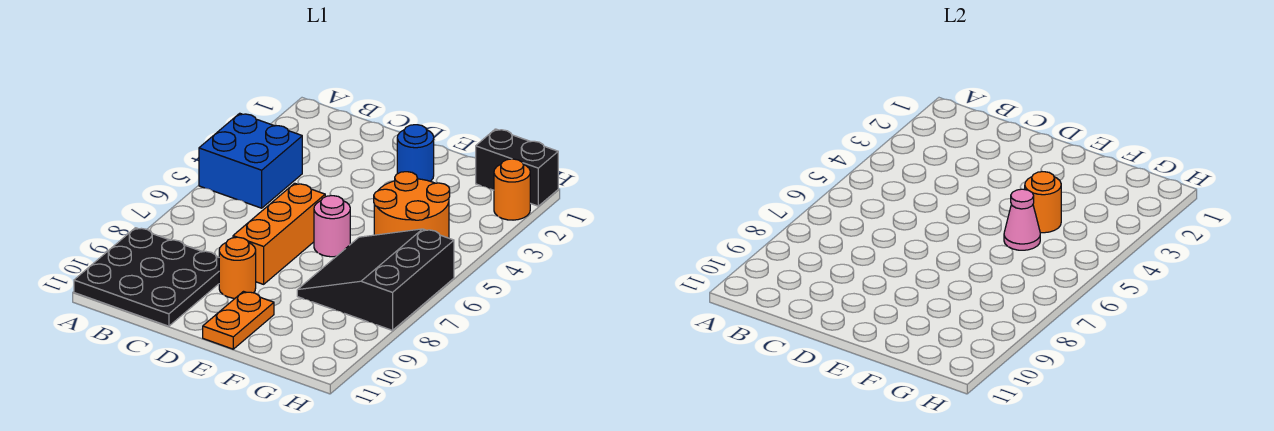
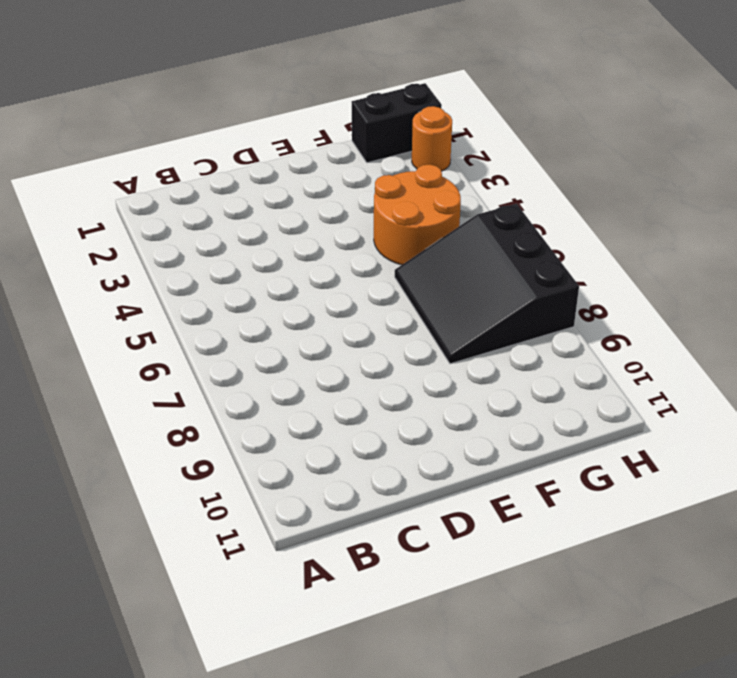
none -> blue 2x2 brick [199,113,302,208]
none -> black 3x3 plate [74,228,219,326]
none -> orange 1x3 brick [233,183,325,284]

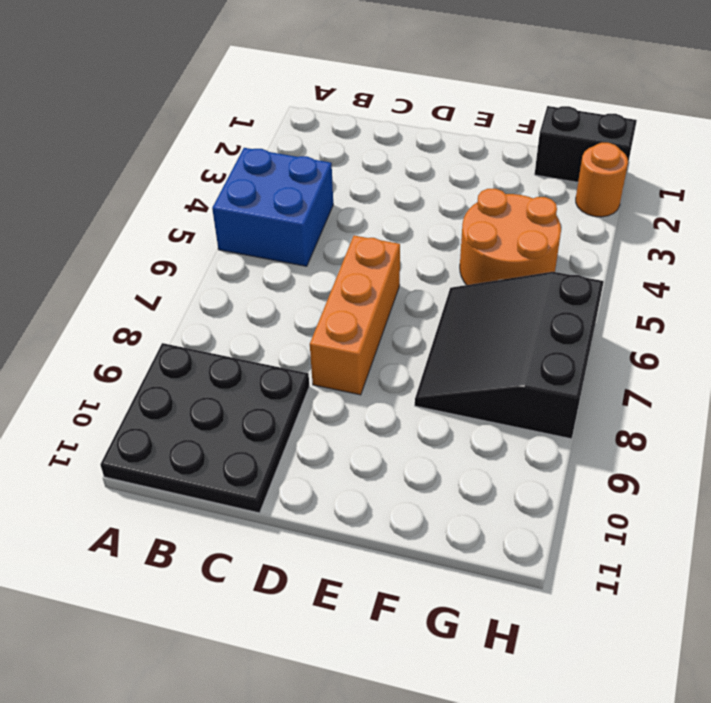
none -> orange 1x1 round brick [219,237,256,298]
none -> blue 1x1 round brick [397,125,434,181]
none -> pink 1x1 round brick [314,196,350,257]

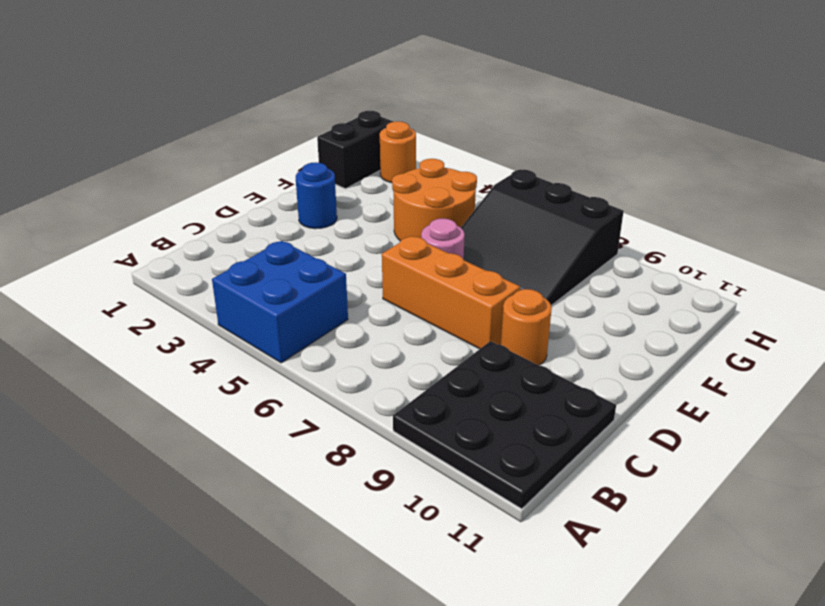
none -> orange 1x2 plate [203,292,274,349]
none -> orange 1x1 round brick [1025,172,1061,233]
none -> pink 1x1 cone [1004,189,1040,250]

